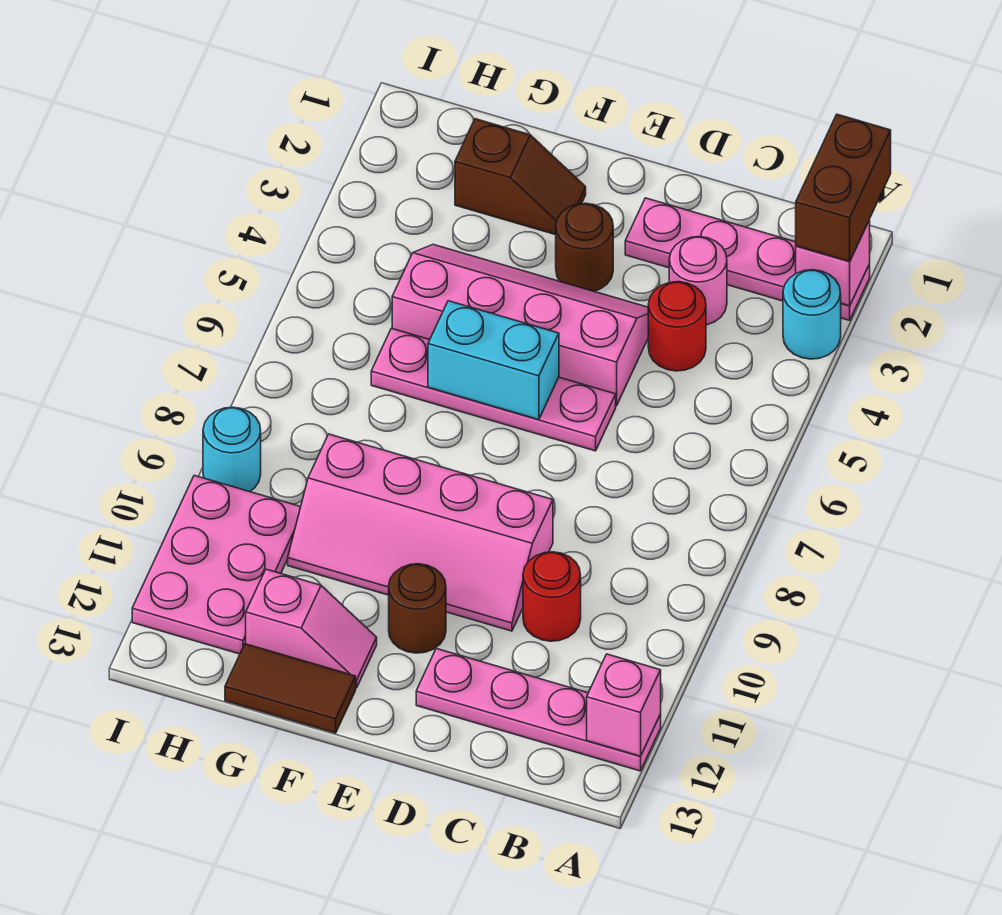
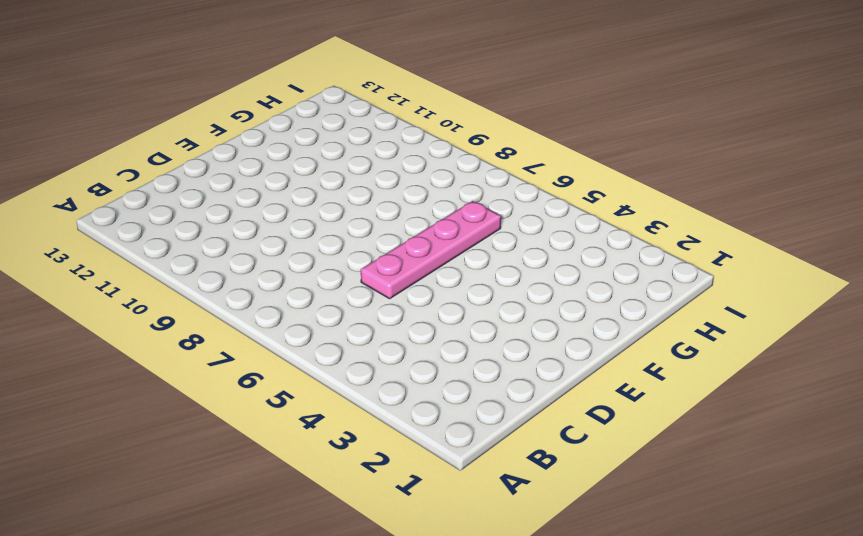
none -> pink 1x4 plate [625,198,870,320]
none -> cyan 1x1 round brick [783,270,841,359]
none -> pink 1x4 plate [416,649,661,771]

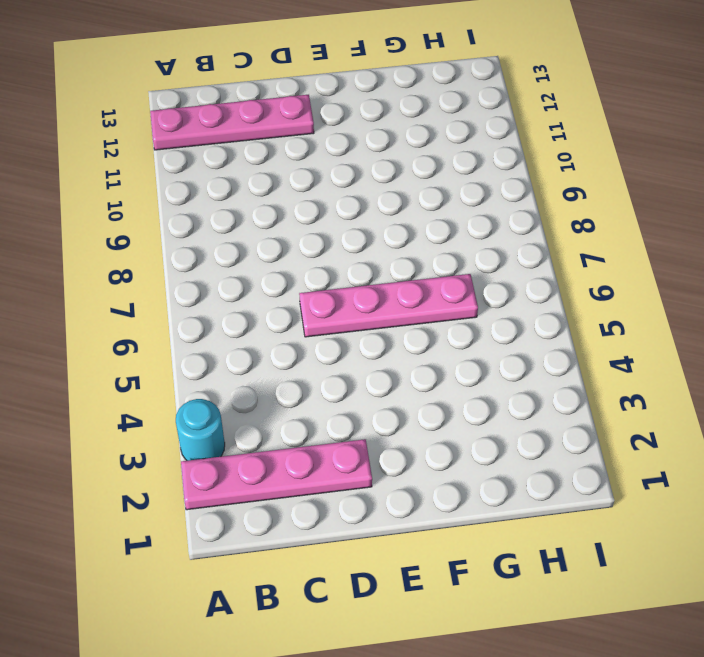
none -> pink 1x1 round brick [669,237,727,325]
none -> red 1x1 round brick [648,282,706,371]
none -> red 1x1 round brick [523,552,581,641]

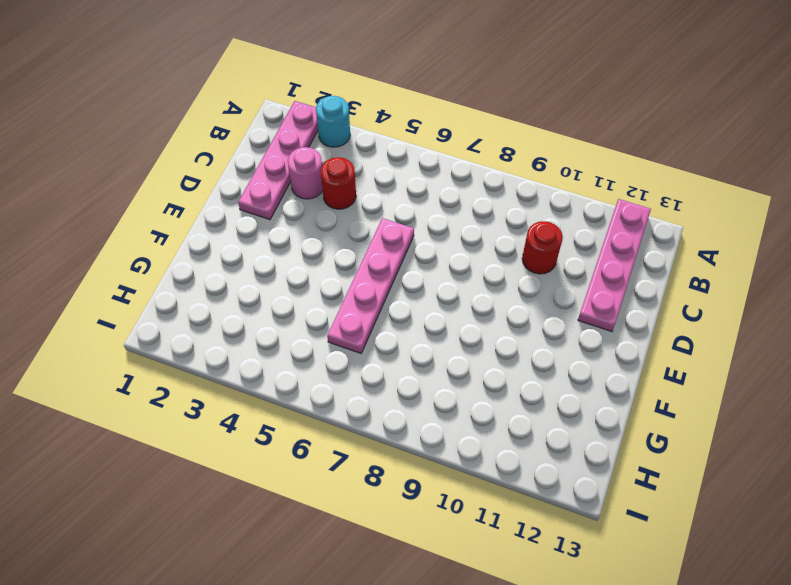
none -> pink 2x4 slope [392,245,648,406]
none -> pink 2x4 slope [288,434,553,631]
none -> brown 1x1 round brick [556,203,613,291]

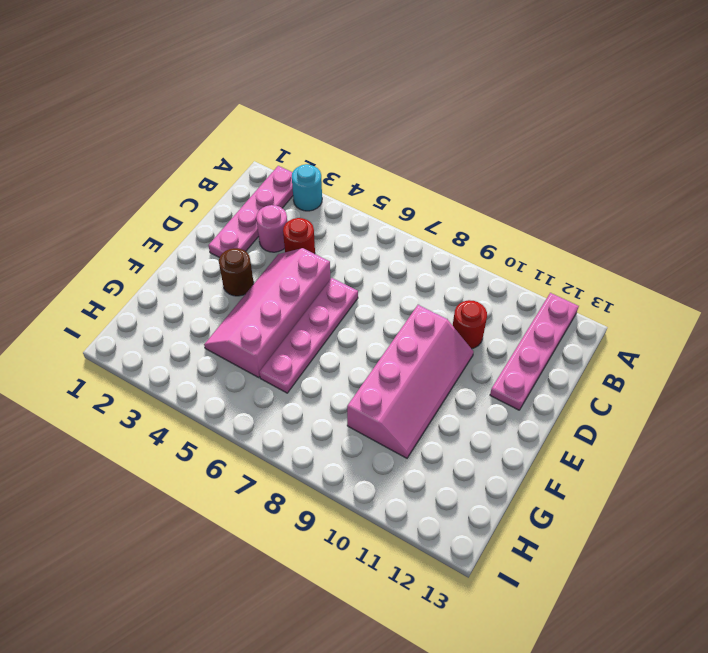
none -> brown 1x1 round brick [389,564,446,653]
none -> brown 1x2 slope [455,119,586,235]
none -> pink 1x2 slope [246,569,377,688]

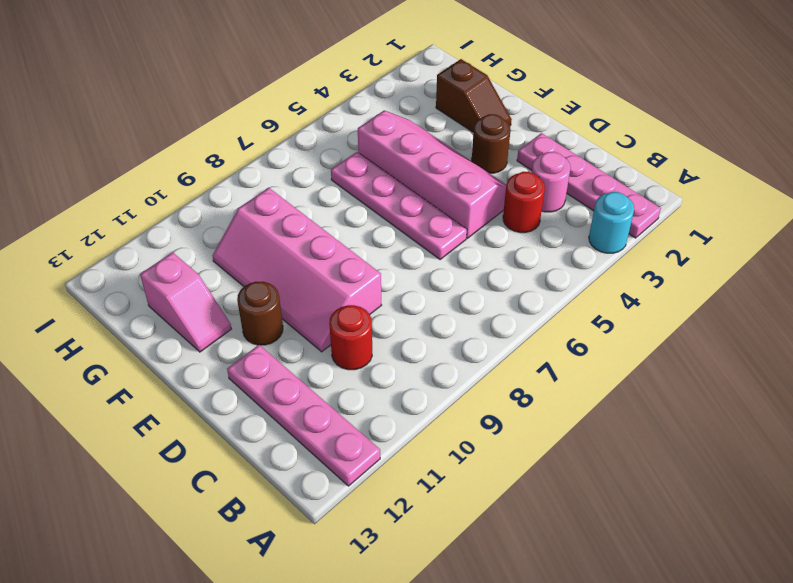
none -> brown 1x2 tile [225,644,356,733]
none -> pink 2x3 plate [132,475,301,654]
none -> cyan 1x1 round brick [203,407,261,492]

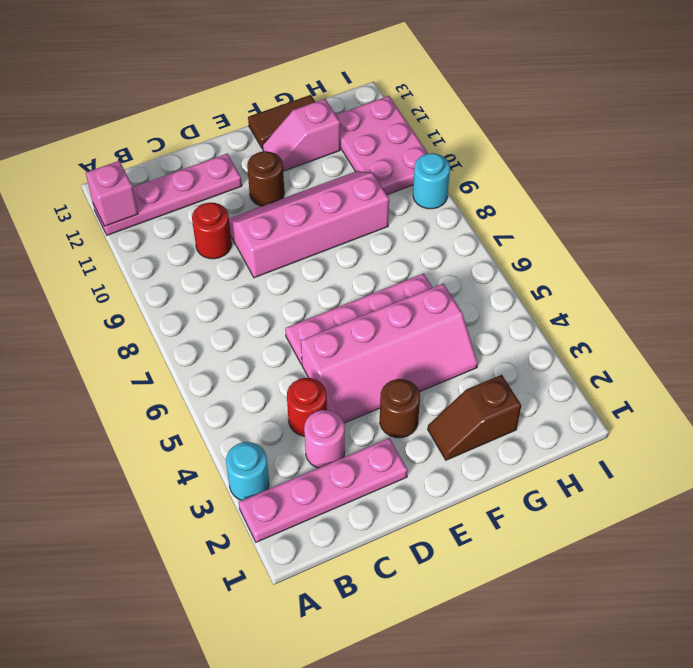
none -> pink 1x1 brick [796,220,870,306]
none -> cyan 1x2 brick [428,301,559,420]
none -> brown 1x2 brick [796,114,891,261]

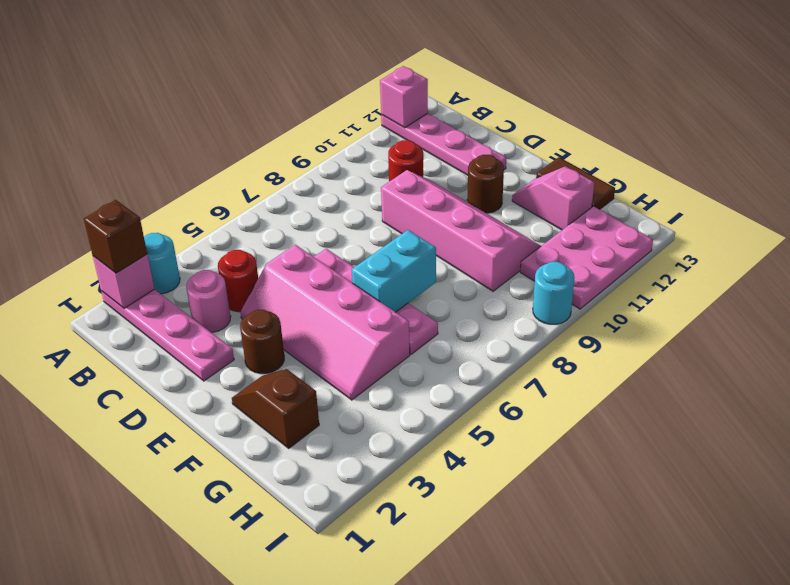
brown 1x1 brick [84,200,147,273] -> brown 1x2 brick [796,114,891,261]
cyan 1x2 brick [352,230,436,312] -> cyan 1x2 brick turned to [428,301,559,420]

